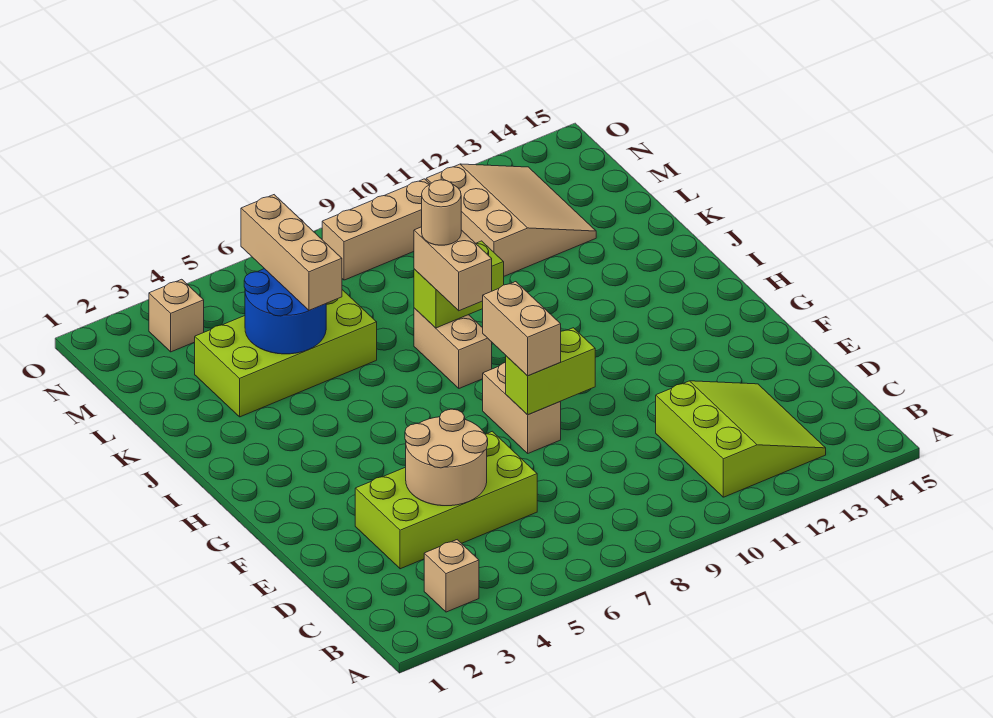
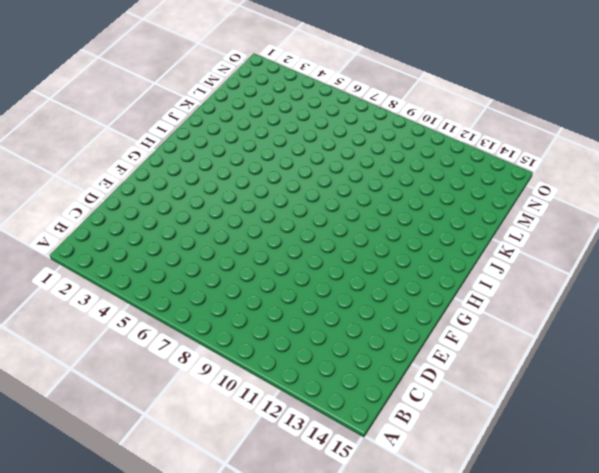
none -> tan 1x1 brick [424,540,479,612]
none -> lime 3x3 slope [656,381,826,497]
none -> lime 2x4 brick [355,431,537,569]

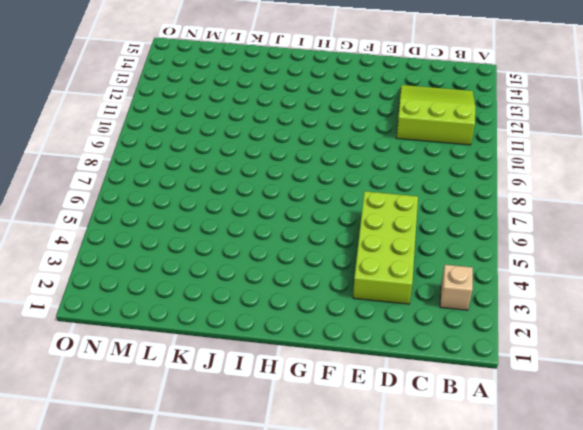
none -> tan 1x2 brick [483,363,561,453]
none -> tan 1x2 brick [414,308,492,388]
none -> lime 2x4 brick [195,290,377,417]

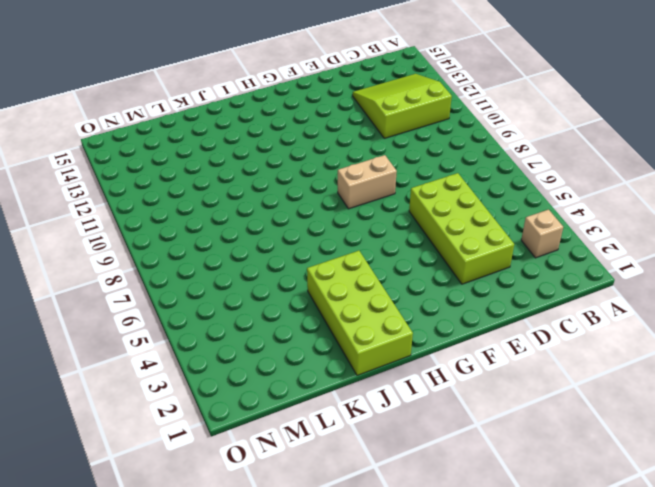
lime 2x4 brick [307,251,413,375] -> lime 2x4 brick moved to [195,290,377,417]
none -> tan 1x2 brick [414,308,492,388]
none -> tan 3x3 slope [426,164,596,276]
none -> tan 1x1 brick [149,279,204,352]

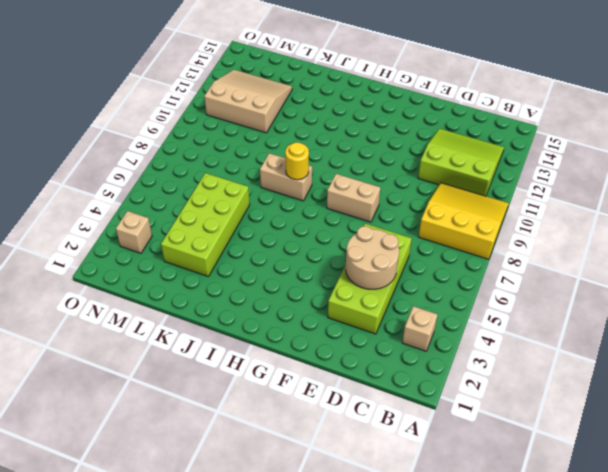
yellow 3x3 slope [419,183,509,259] -> none
yellow 1x1 round brick [285,142,309,180] -> none
none -> tan 1x3 brick [322,179,430,280]
none -> lime 1x2 brick [506,328,595,415]
none -> lime 1x2 brick [414,241,504,328]

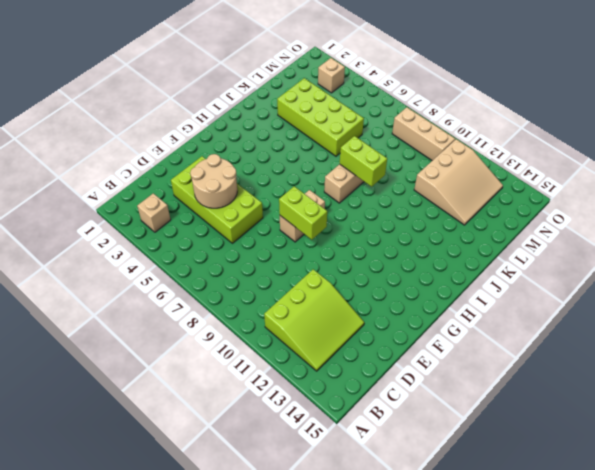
none -> blue 2x2 round brick [244,269,326,354]
none -> tan 1x2 brick [483,282,561,376]
none -> tan 1x2 brick [414,227,492,311]

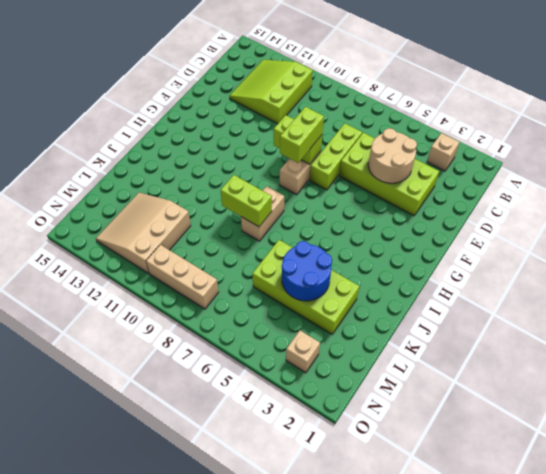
lime 1x3 brick [310,123,362,190] -> none
lime 1x2 brick [280,107,324,163] -> tan 1x2 brick [483,282,561,376]
none -> tan 1x2 brick [414,227,492,311]
none -> tan 1x3 brick [241,195,342,310]
none -> tan 1x1 round brick [422,180,461,245]

